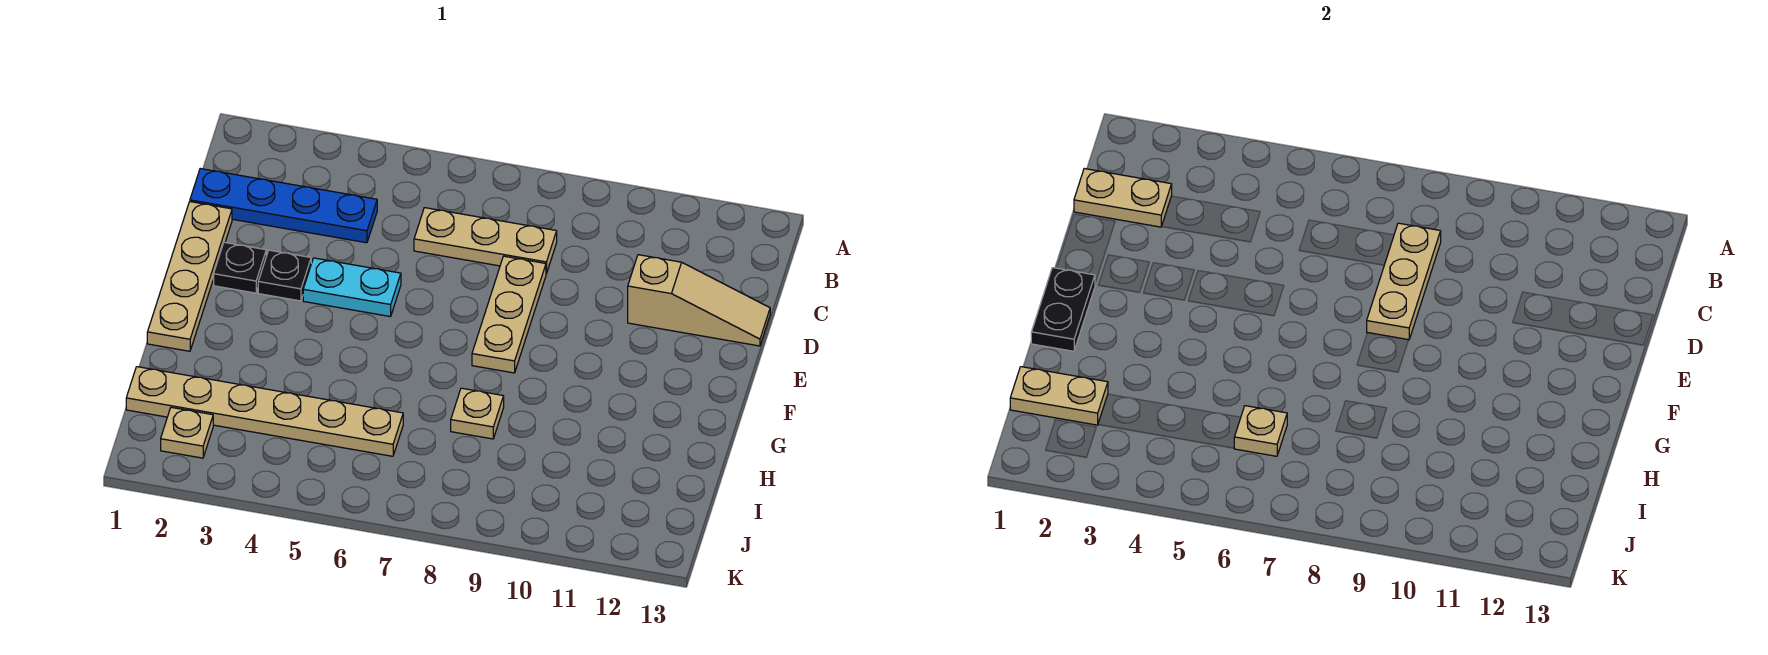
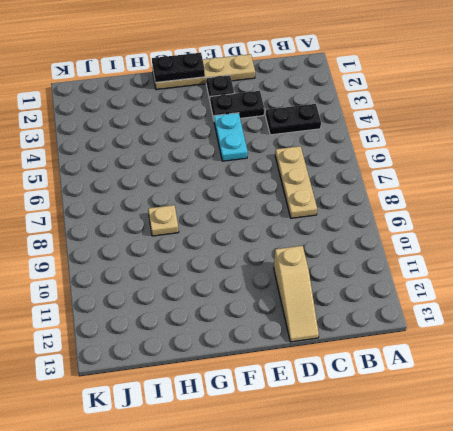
black 1x2 plate [266,104,321,135] -> blue 1x4 plate [190,169,377,243]
black 1x2 plate [210,91,264,119] -> black 1x1 plate [258,250,311,301]
none -> tan 1x3 plate [472,256,546,373]
none -> tan 1x6 plate [126,367,403,456]
none -> tan 1x1 plate [161,407,213,458]

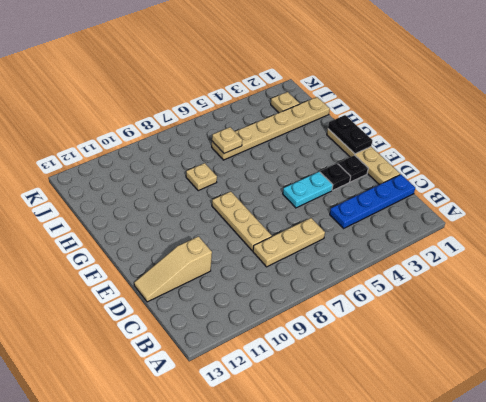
none -> tan 1x2 plate [1074,169,1172,227]
none -> tan 1x3 plate [1367,223,1441,340]
none -> tan 1x2 plate [1010,367,1108,425]

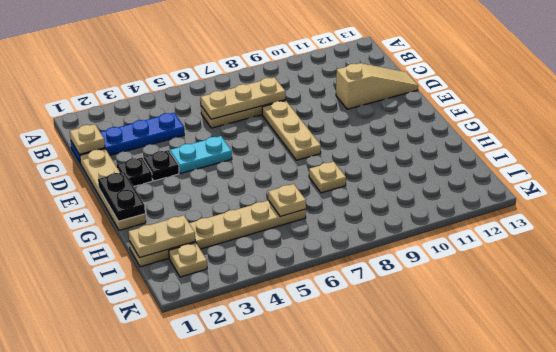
tan 1x1 plate [70,124,105,154] -> tan 1x2 plate [1074,169,1172,227]
tan 1x3 plate [201,78,285,119] -> tan 1x3 plate turned to [1367,223,1441,340]

